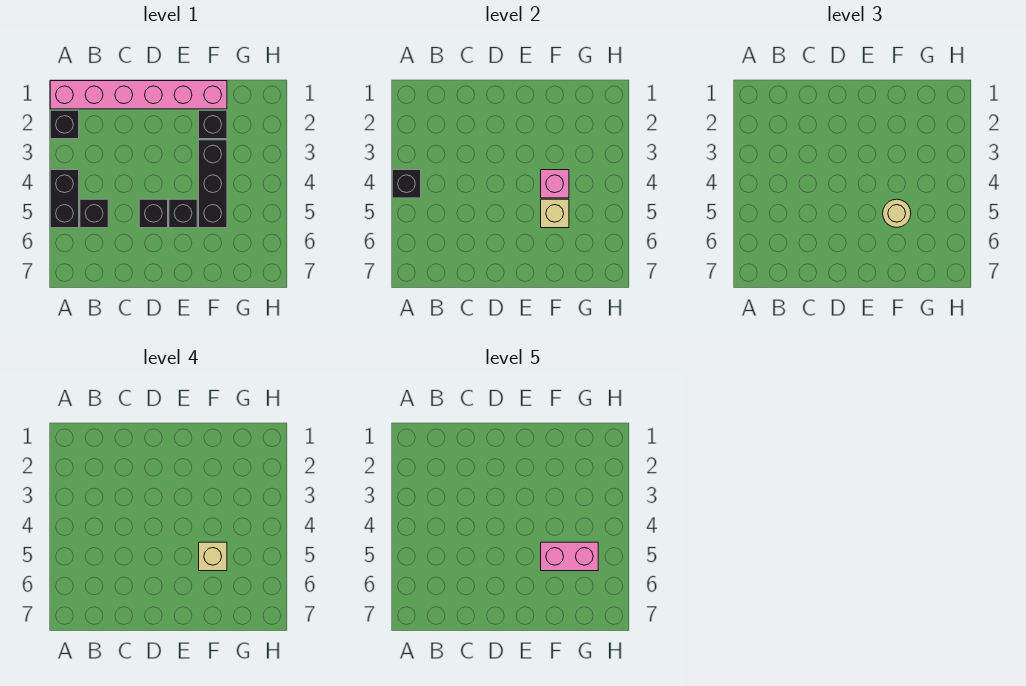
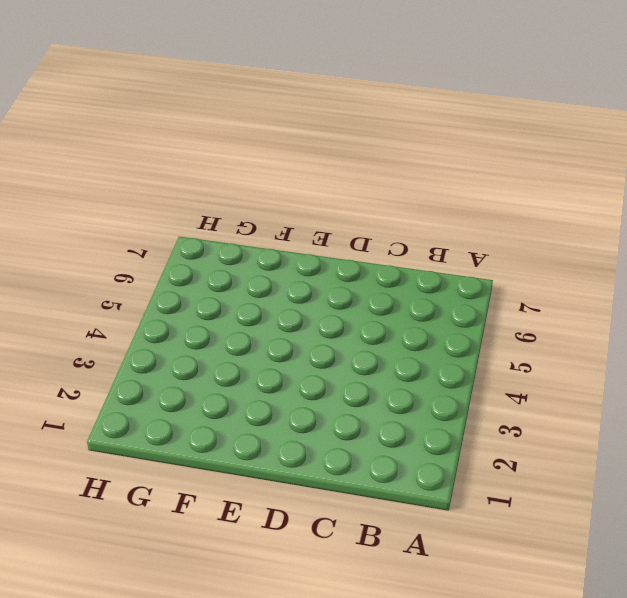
none -> pink 1x6 brick [50,81,227,109]
none -> black 1x1 brick [50,110,79,139]
none -> black 1x2 brick [50,170,79,228]

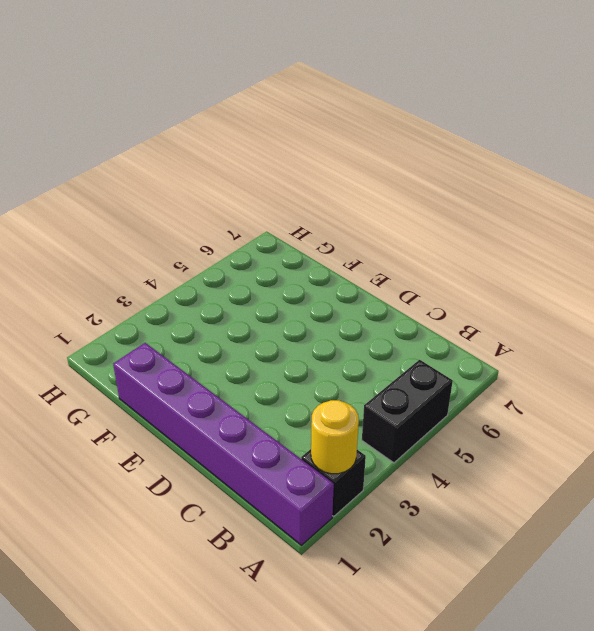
purple 1x6 brick [113,343,334,545] -> pink 1x6 brick [50,81,227,109]
yellow 1x1 round brick [311,400,359,474] -> none
none -> black 1x1 brick [80,199,108,228]
none -> black 1x1 brick [139,199,168,228]
none -> black 1x1 brick [169,199,197,228]

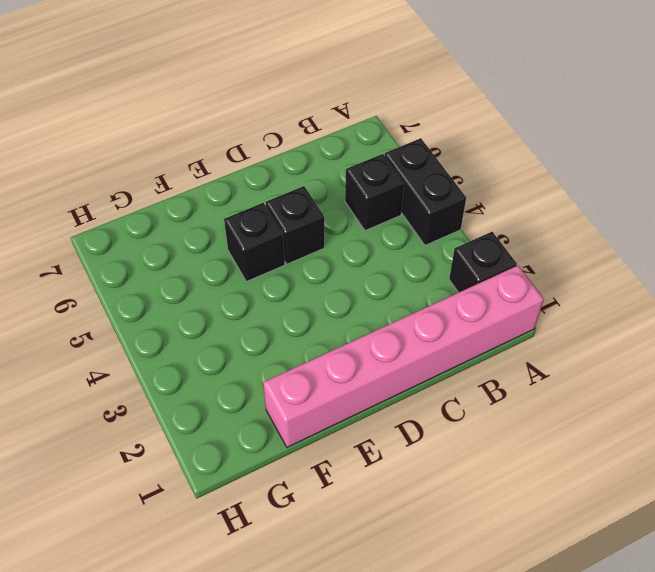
none -> black 1x1 brick [199,110,227,139]
none -> black 1x3 brick [199,140,227,228]
none -> black 1x1 brick [392,170,421,198]

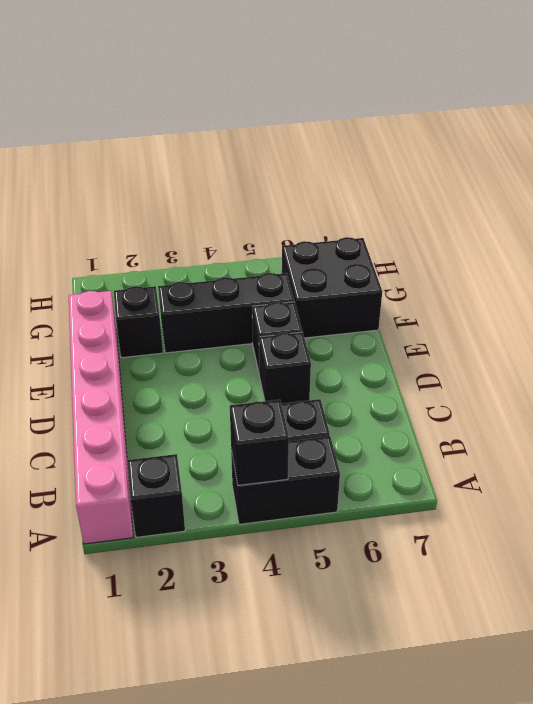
black 2x2 brick [282,237,382,338] -> none
none -> pink 1x1 brick [541,170,569,198]
none -> tan 1x1 brick [541,199,569,228]
none -> tan 1x1 round brick [883,199,911,227]

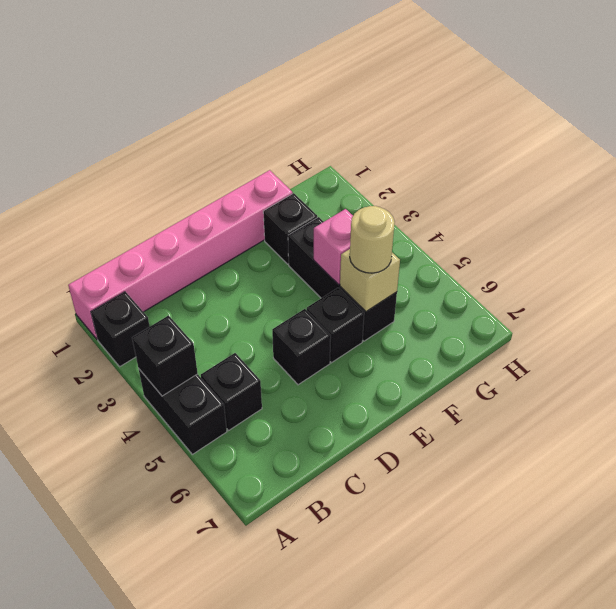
none -> tan 1x1 brick [199,542,227,571]
none -> pink 1x2 brick [541,542,598,571]

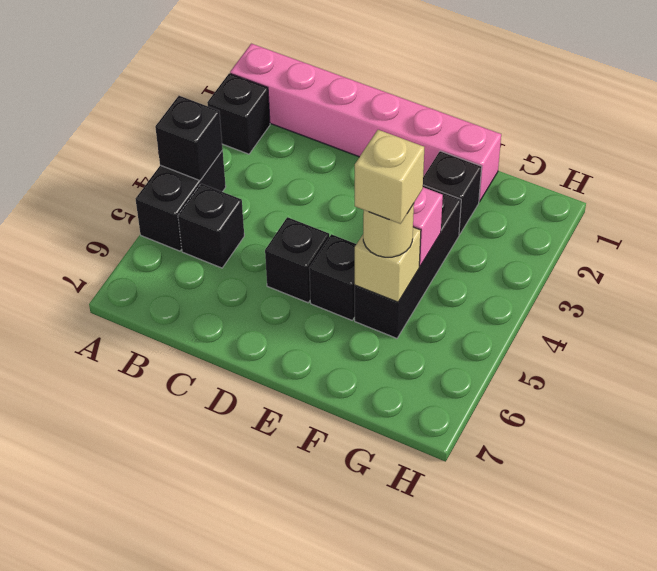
none -> pink 1x2 brick [541,542,598,571]

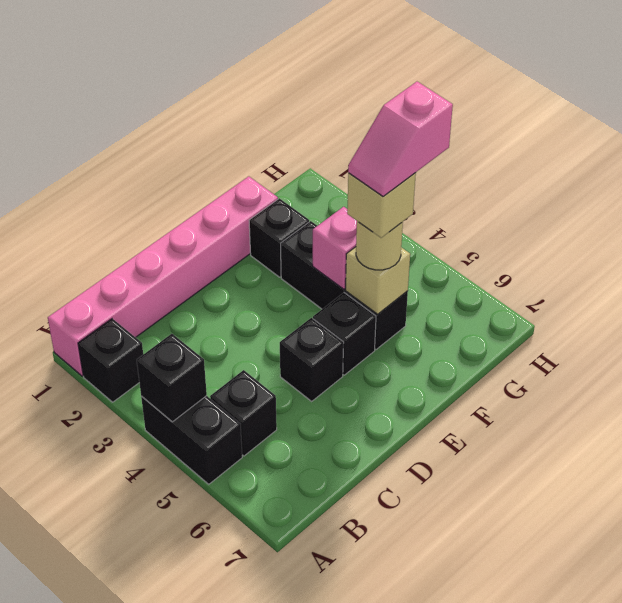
pink 1x2 slope [348,82,453,196] -> pink 1x2 brick [541,542,598,571]

